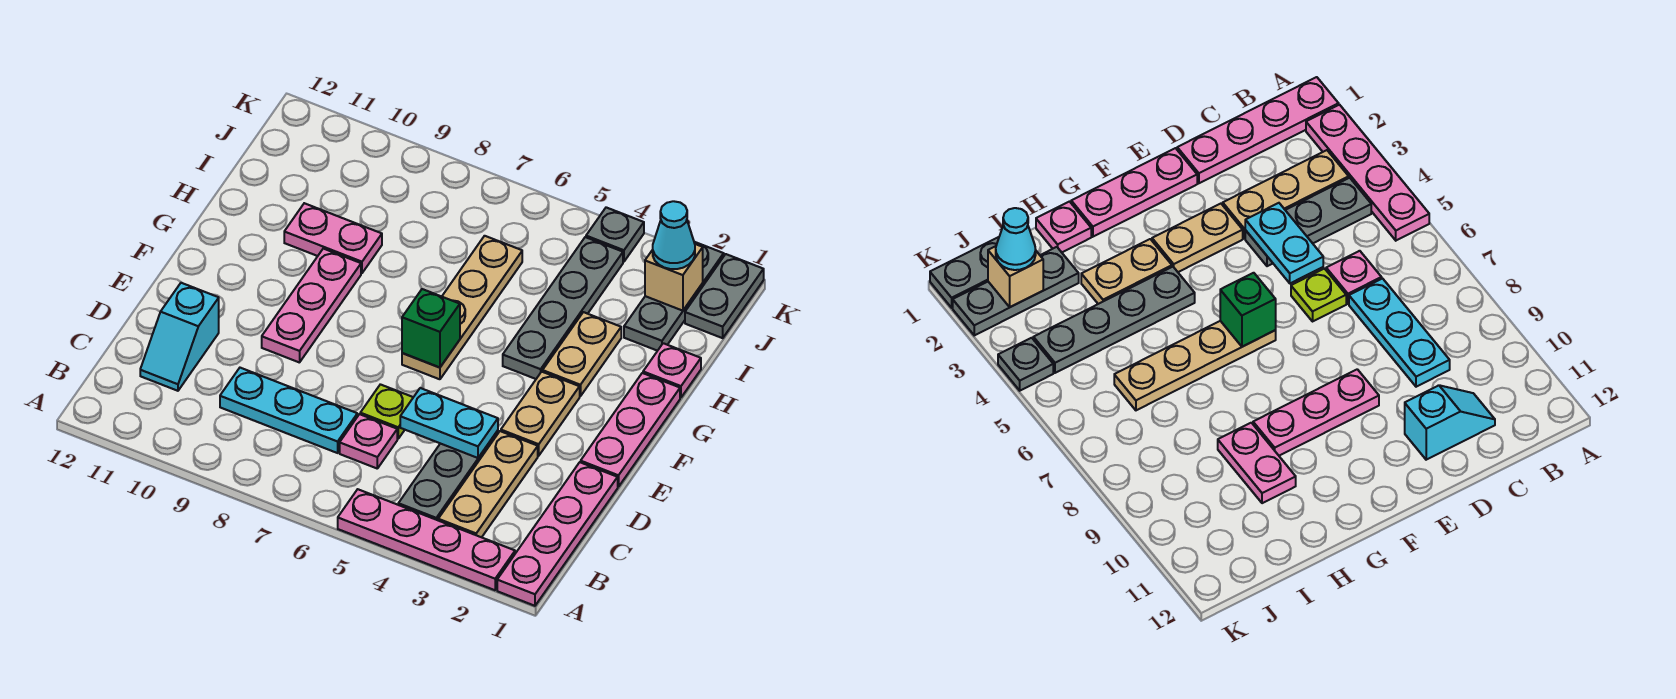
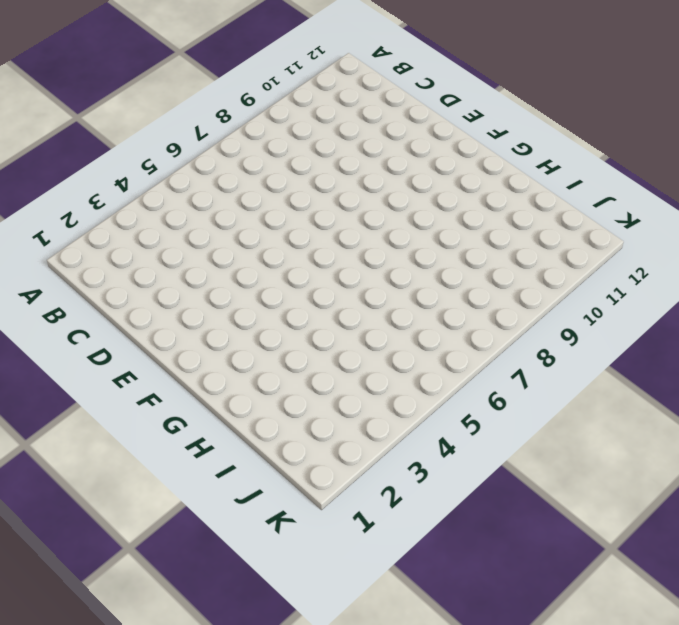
none -> pink 1x4 plate [497,462,618,606]
none -> pink 1x4 plate [338,489,515,590]
none -> tan 1x3 plate [438,431,538,537]

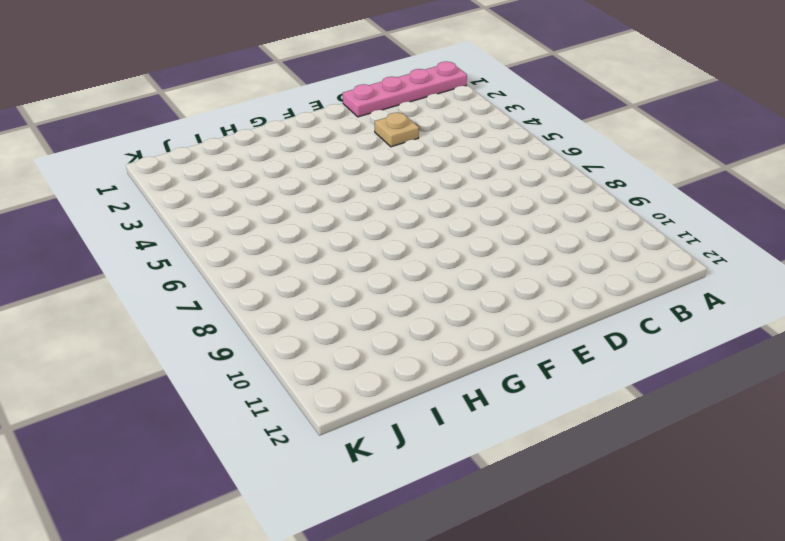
tan 1x1 plate [375,113,419,147] -> tan 1x3 plate [438,431,538,537]
none -> pink 1x4 plate [338,489,515,590]
none -> grey 1x3 plate [398,431,498,520]
none -> pink 1x1 plate [340,414,397,468]

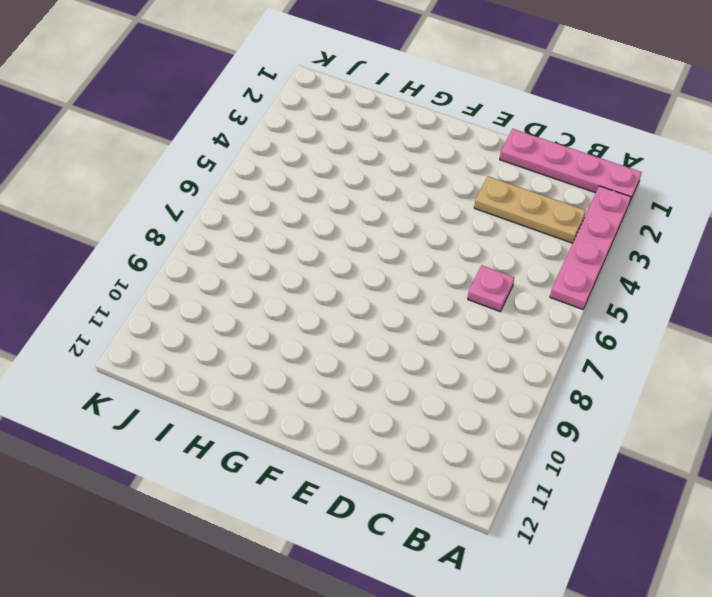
none -> grey 1x3 plate [398,431,498,520]
none -> cyan 1x3 plate [220,368,357,453]
none -> cyan 1x2 slope [140,283,219,391]

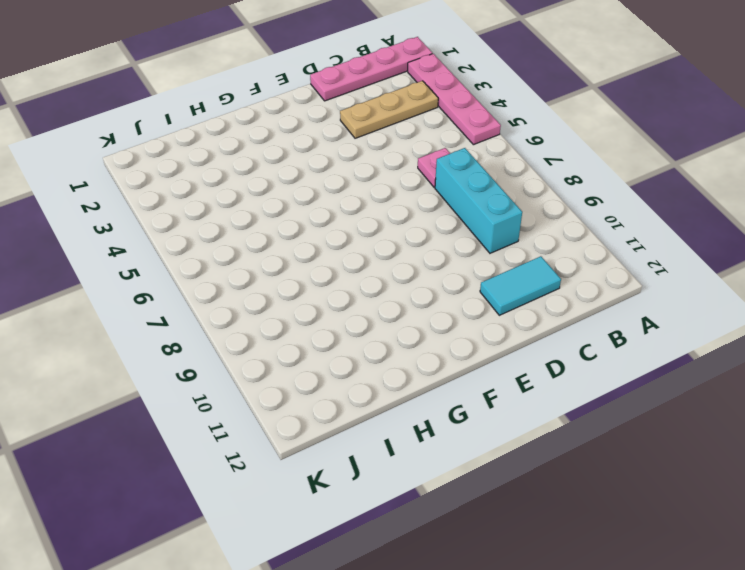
cyan 1x3 brick [435,148,522,253] -> cyan 1x3 plate [220,368,357,453]
cyan 1x2 tile [480,256,561,315] -> cyan 1x2 slope [140,283,219,391]
none -> grey 1x3 plate [398,431,498,520]
none -> lime 1x1 plate [360,384,413,439]
none -> pink 1x3 plate [581,373,680,487]

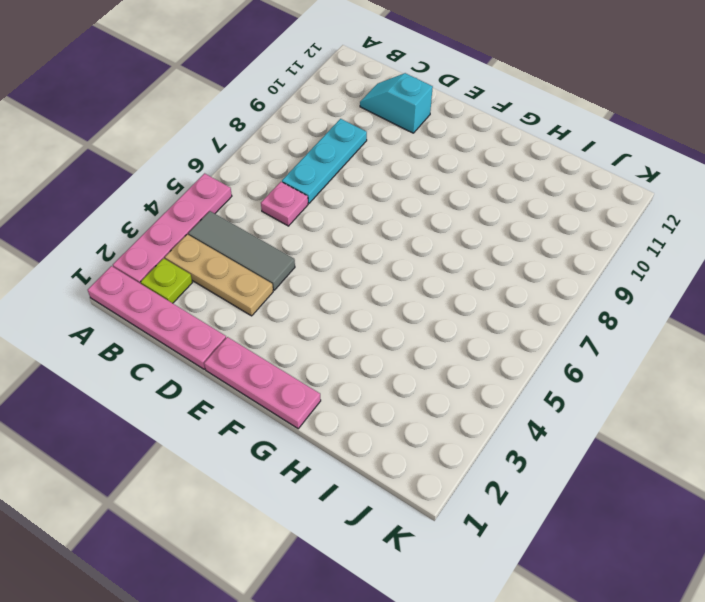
lime 1x1 plate [141,258,192,303] -> lime 1x1 plate moved to [360,384,413,439]
grey 1x3 tile [188,211,295,290] -> grey 1x3 plate [398,431,498,520]
none -> tan 1x2 plate [501,372,580,456]
none -> pink 1x3 plate [262,249,361,363]
none -> tan 1x4 plate [402,236,522,379]

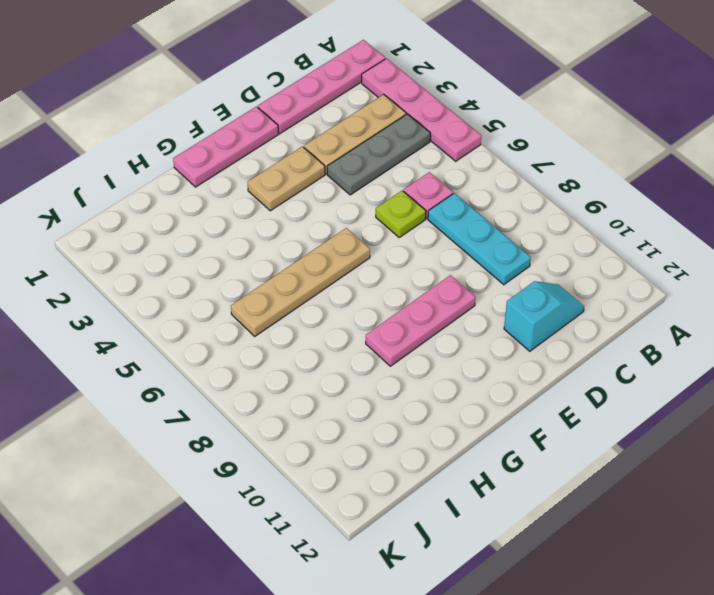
none -> tan 1x2 plate [543,312,621,396]
none -> grey 1x4 plate [503,237,623,379]
none -> pink 1x1 plate [643,343,701,398]

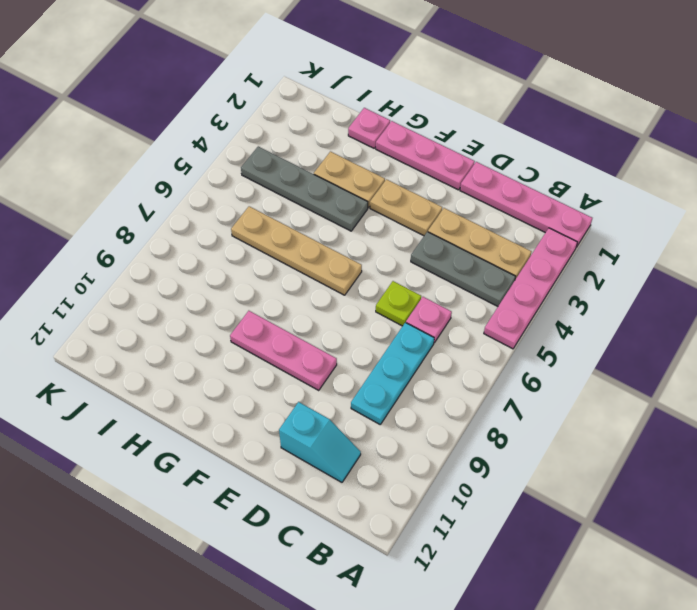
none -> pink 1x2 plate [284,203,382,273]
none -> grey 1x3 plate [624,242,724,351]
none -> grey 1x2 plate [685,254,764,338]

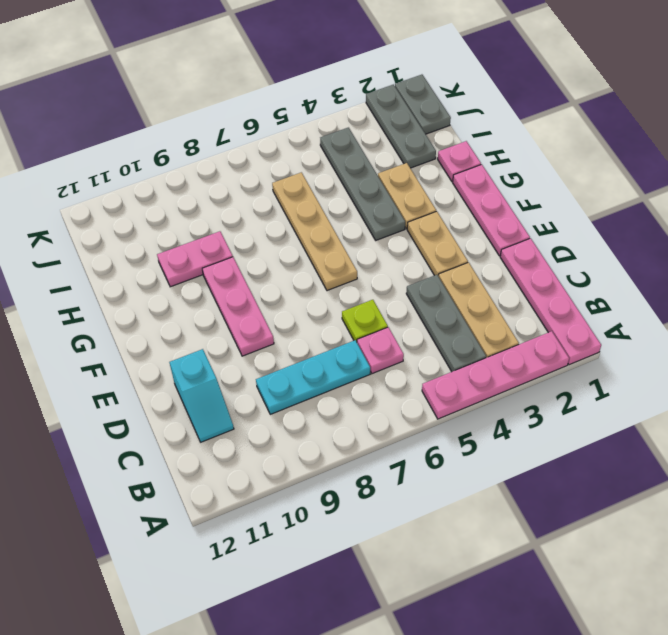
none -> grey 1x1 plate [586,207,644,262]
none -> cyan 1x2 plate [400,388,498,458]
none -> green 1x1 brick [402,289,460,368]

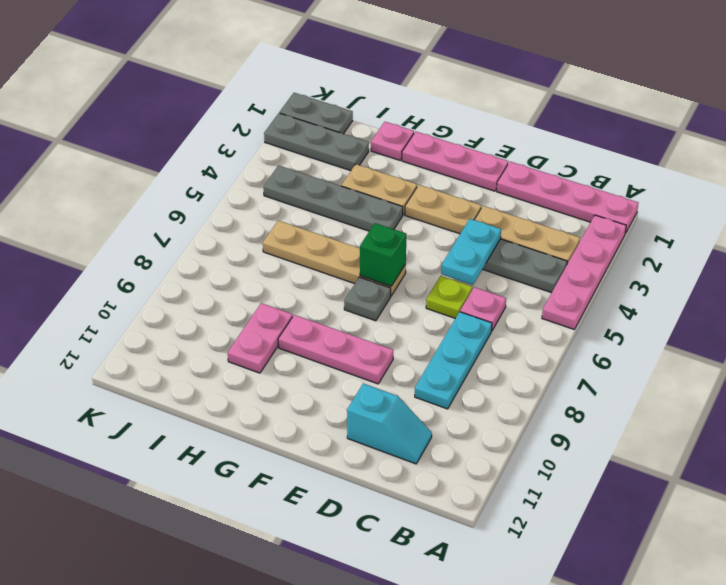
grey 1x1 plate [344,277,391,321] -> grey 1x1 plate moved to [586,207,644,262]
none -> tan 1x1 brick [645,244,703,311]
none -> cyan 1x1 cone [653,201,695,269]

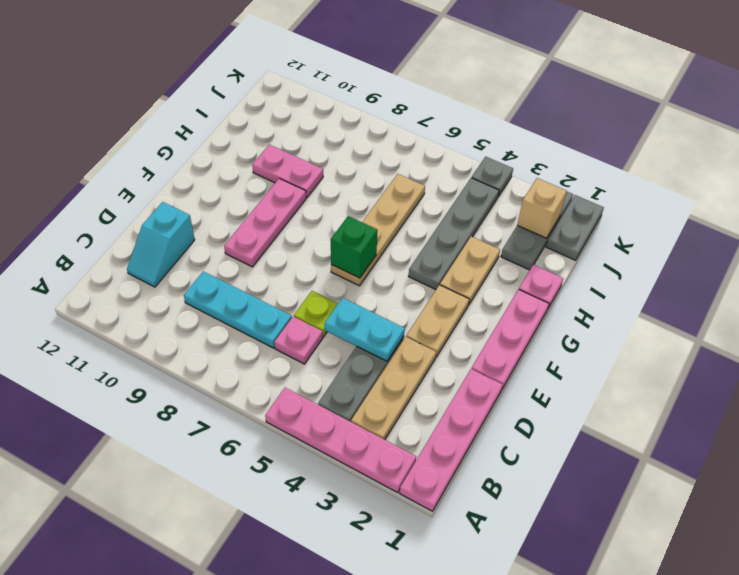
none -> cyan 1x1 cone [653,201,695,269]

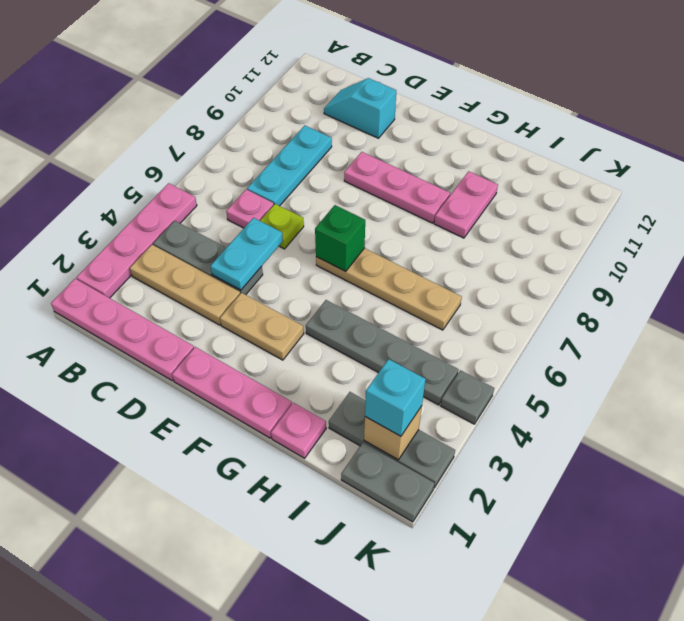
cyan 1x1 brick [365,359,426,436] -> cyan 1x1 cone [653,201,695,269]
none -> tan 1x2 plate [543,312,621,396]

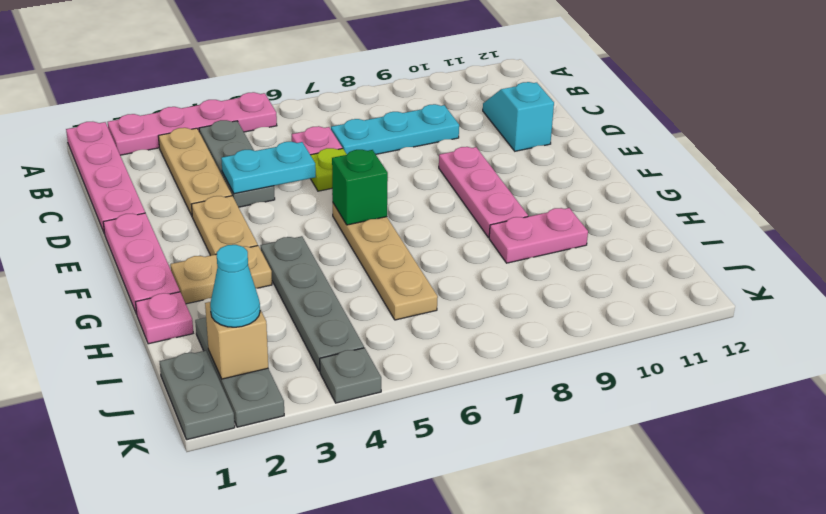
tan 1x2 plate [171,246,272,304] -> tan 1x2 plate turned to [543,312,621,396]

